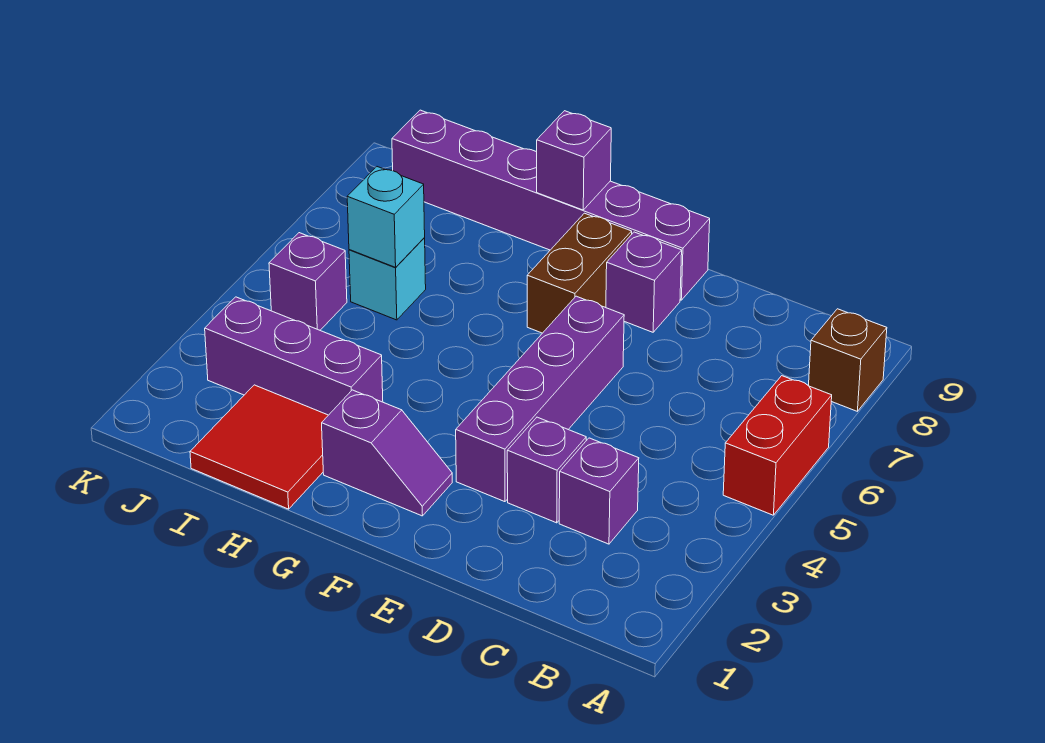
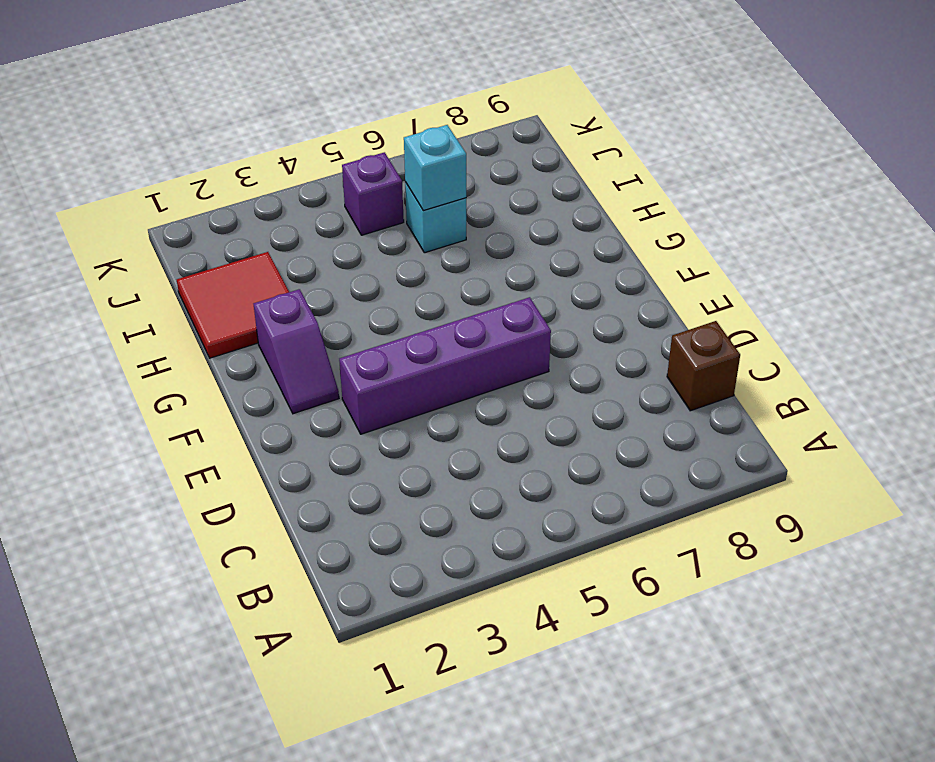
brown 1x1 brick [667,321,740,411] -> brown 1x1 brick moved to [809,309,887,411]
none -> red 1x2 brick [723,376,832,515]
none -> purple 1x1 brick [559,438,639,544]
none -> purple 1x1 brick [507,417,586,523]

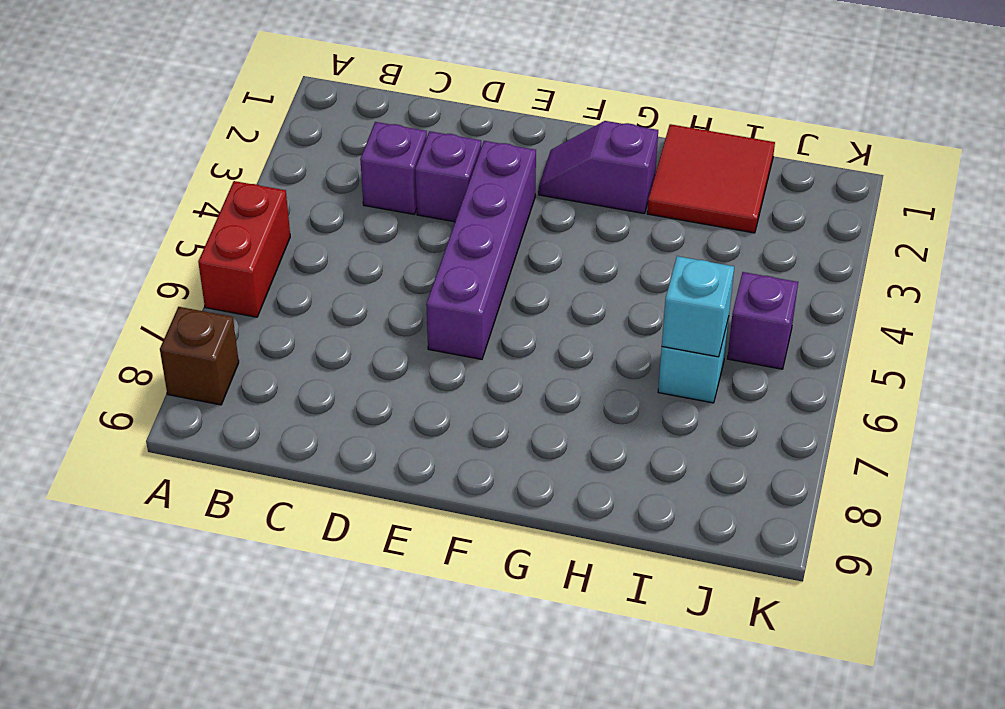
none -> purple 1x1 brick [606,232,682,332]
none -> purple 1x6 brick [392,110,710,300]
none -> brown 1x2 brick [527,213,632,333]

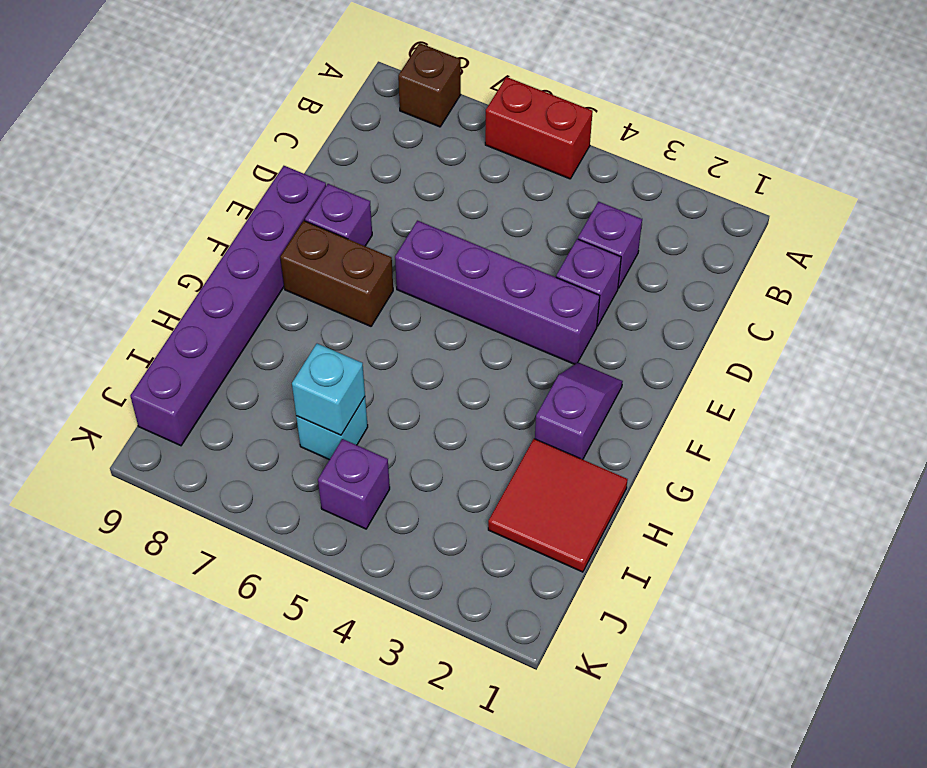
none -> purple 1x3 brick [205,297,383,415]
none -> purple 1x1 brick [537,111,611,210]

